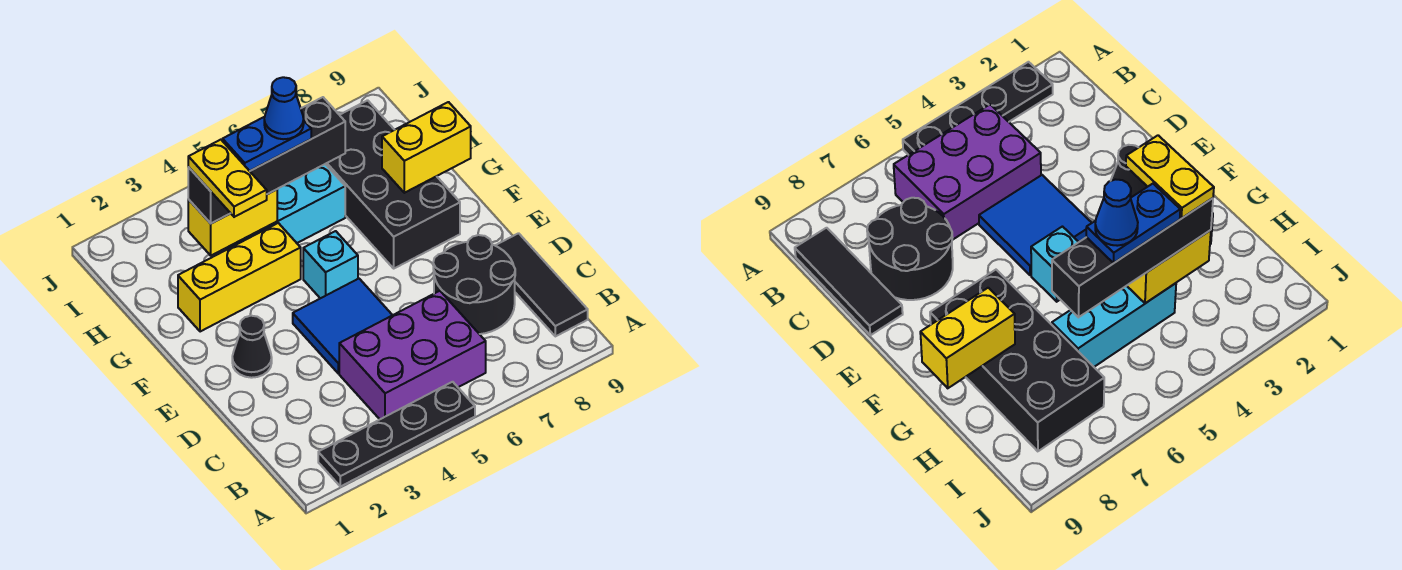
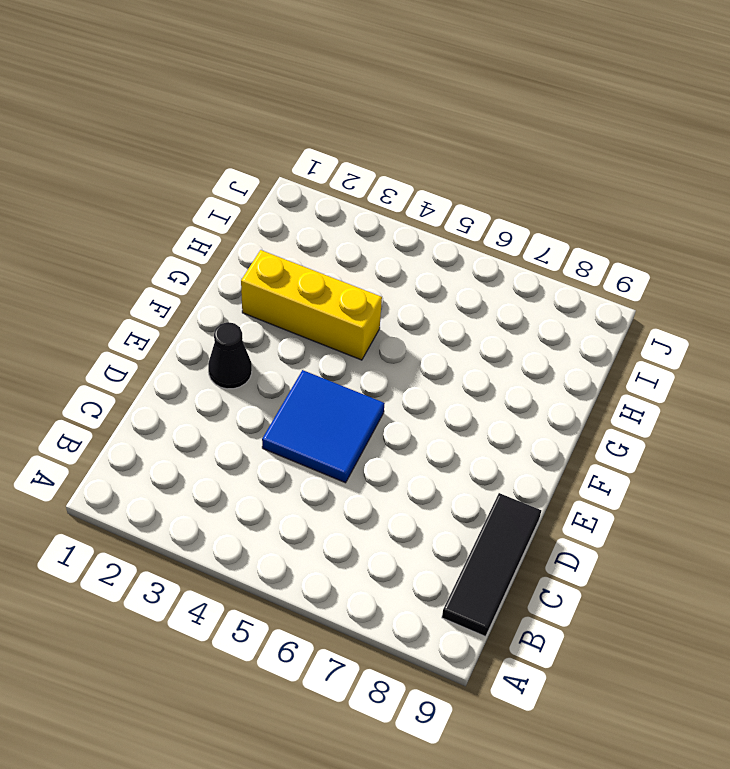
none -> black 1x4 plate [318,382,475,487]
none -> purple 2x3 brick [339,291,486,419]
none -> black 2x2 round brick [433,235,515,334]

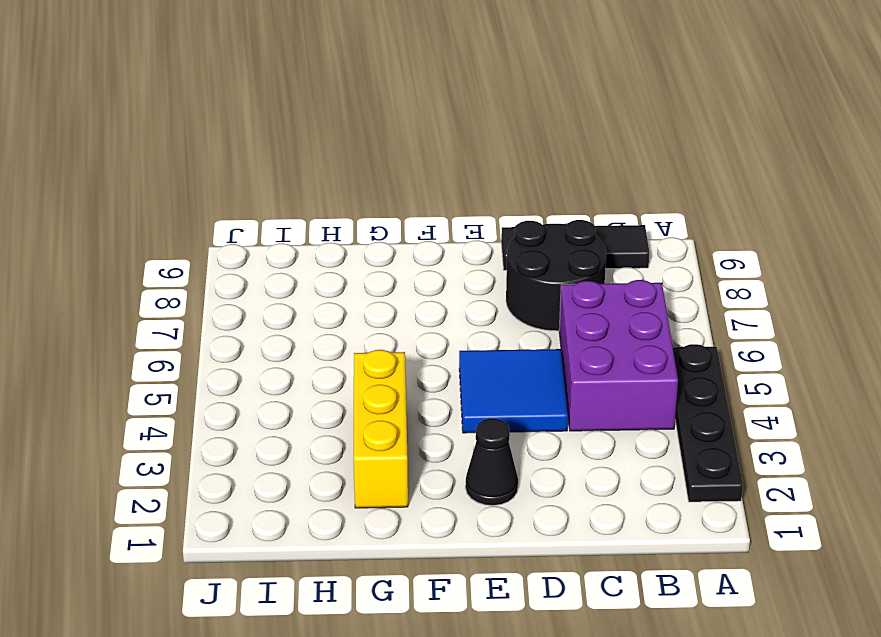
none -> cyan 1x1 brick [303,231,358,298]
none -> black 2x4 brick [326,100,460,268]
none -> cyan 1x3 brick [225,164,345,250]

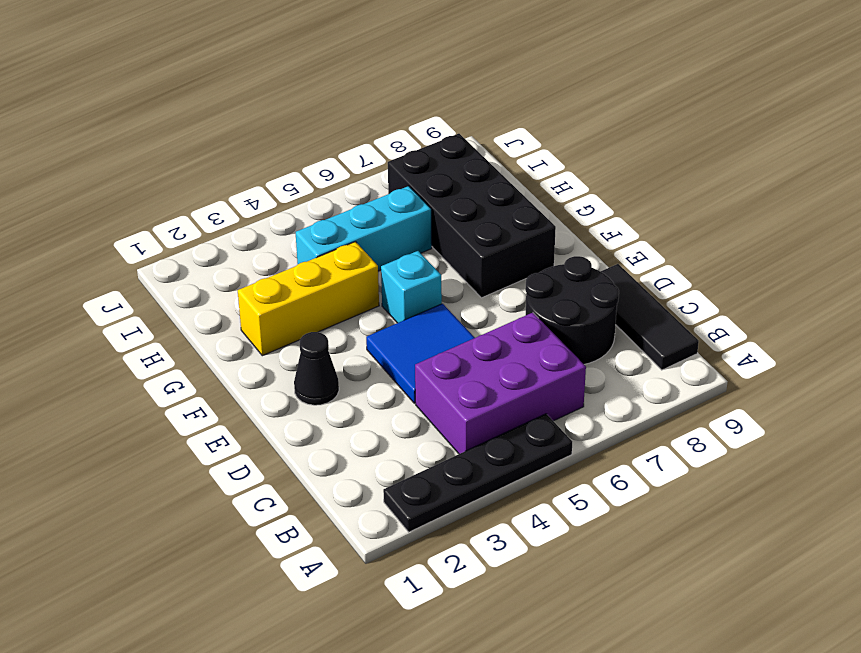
none -> yellow 1x2 brick [382,102,471,193]
none -> yellow 1x2 brick [188,190,277,256]
none -> black 1x4 brick [188,97,345,223]

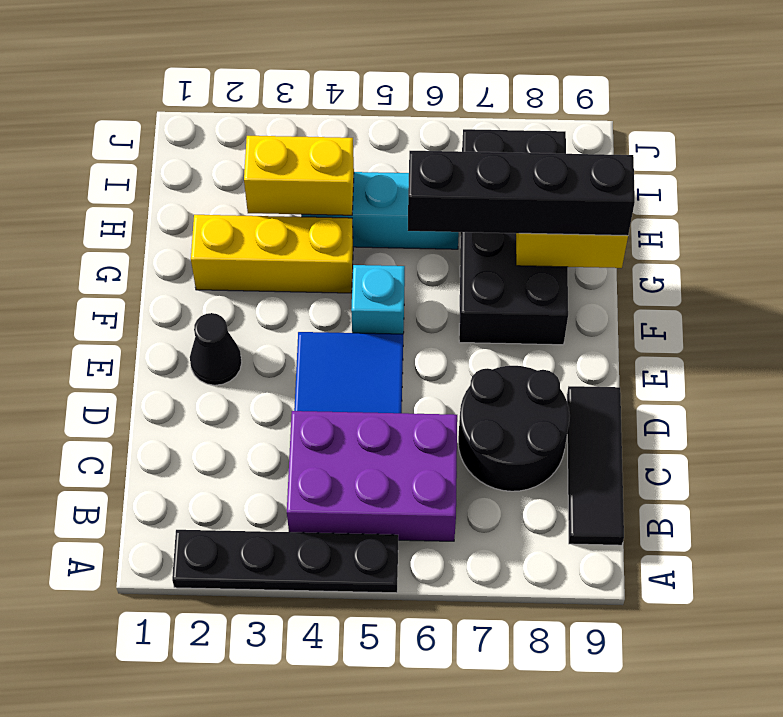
black 1x4 brick [408,151,635,236] -> black 1x4 brick moved to [188,97,345,223]
none -> yellow 1x2 plate [188,140,267,217]
none -> blue 1x2 plate [223,117,311,171]
none -> blue 1x1 cone [264,77,304,139]

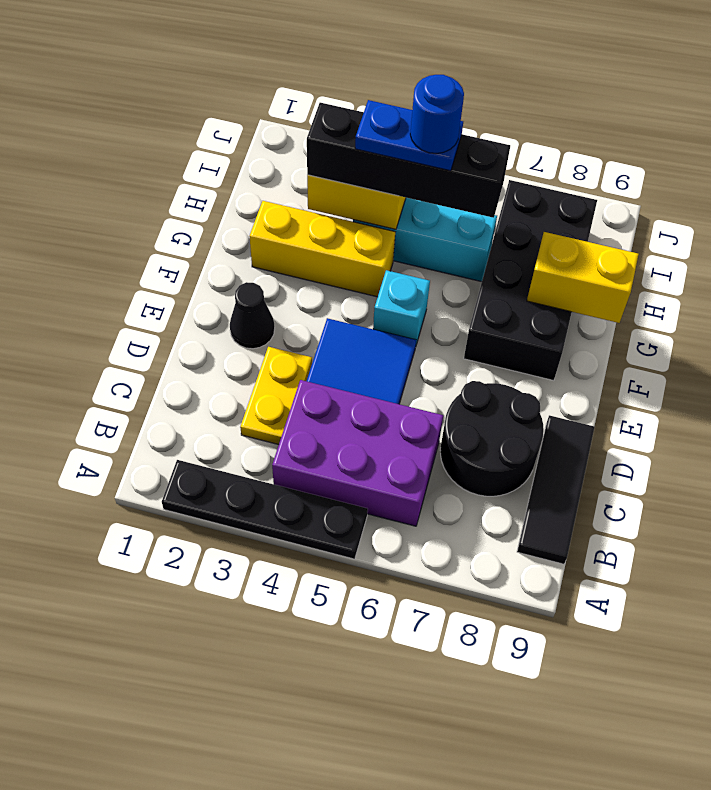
yellow 1x2 plate [240,347,312,445] -> yellow 1x2 plate moved to [188,140,267,217]
blue 1x1 round brick [410,75,464,154] -> blue 1x1 cone [264,77,304,139]

